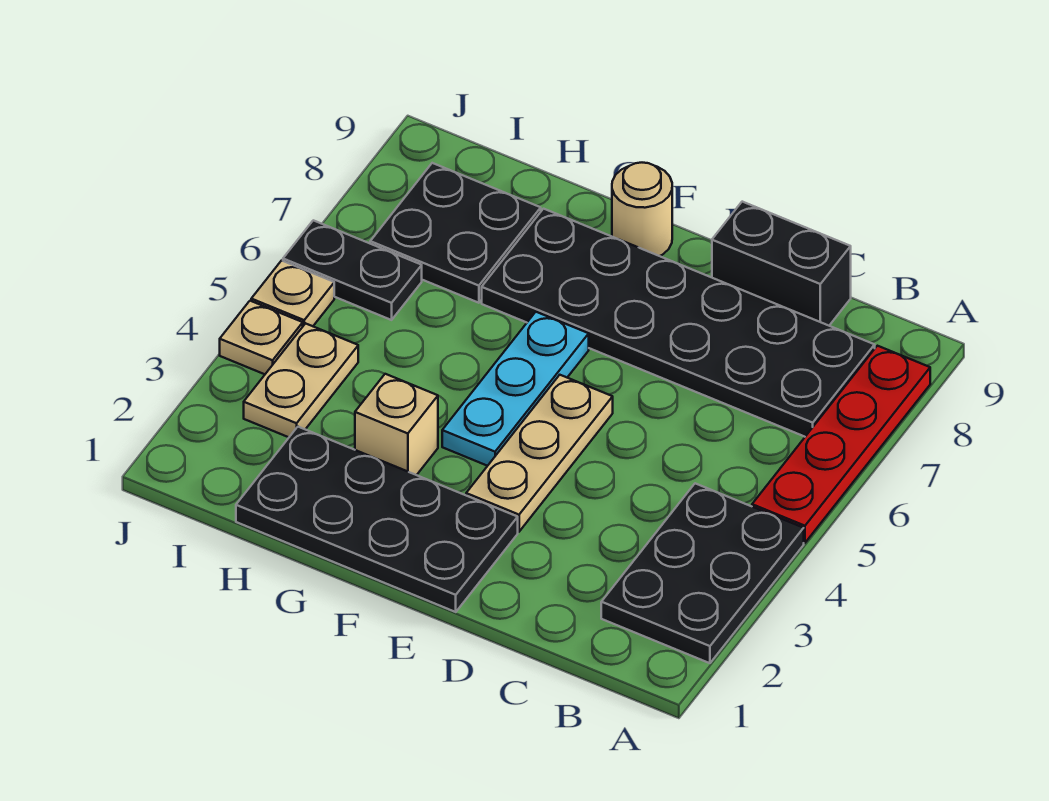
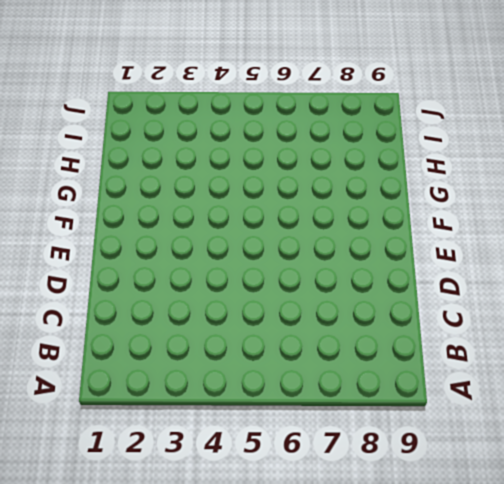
none -> black 2x3 plate [601,483,804,663]
none -> red 1x4 plate [752,346,930,543]
none -> black 2x6 plate [482,209,875,437]

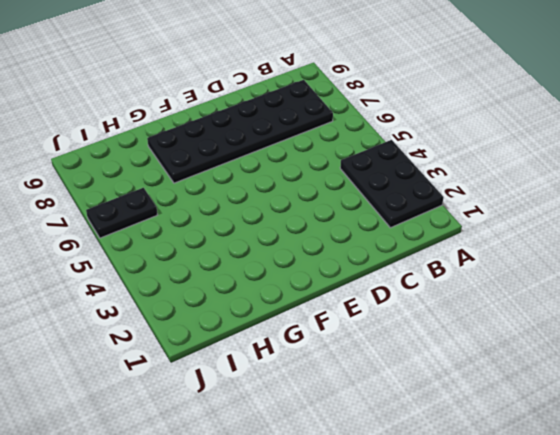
none -> red 1x4 plate [752,346,930,543]
none -> black 1x2 brick [712,202,851,326]
none -> black 2x4 plate [236,427,518,612]

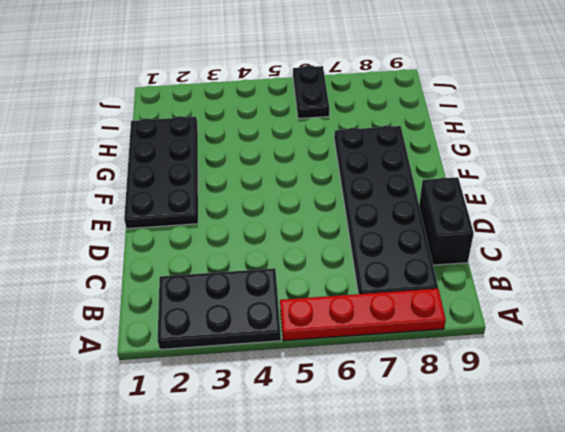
none -> tan 1x3 plate [466,375,613,532]
none -> cyan 1x3 plate [442,312,589,466]
none -> tan 1x1 round brick [612,163,672,256]

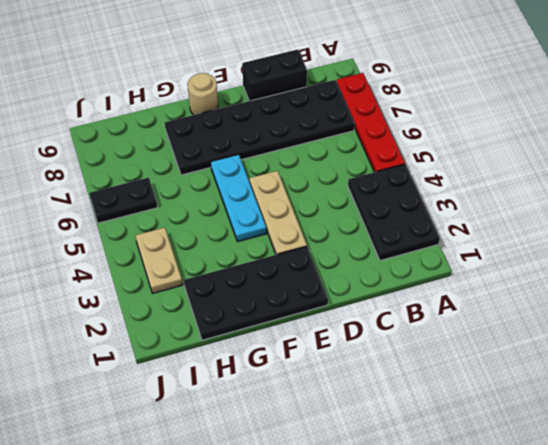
none -> tan 1x1 brick [355,374,438,475]
none -> black 2x2 plate [370,163,541,303]
none -> tan 1x1 plate [220,301,303,374]

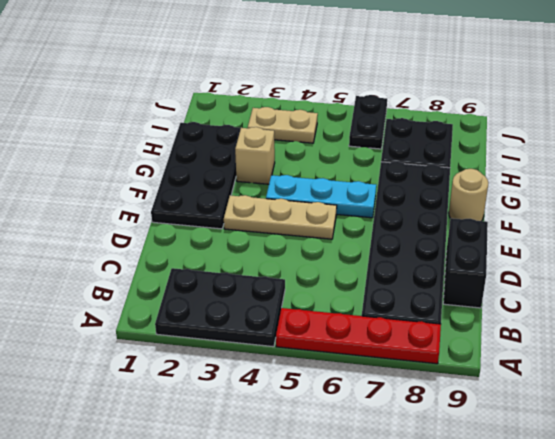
none -> tan 1x1 plate [220,301,303,374]
none -> tan 1x1 plate [251,261,334,326]

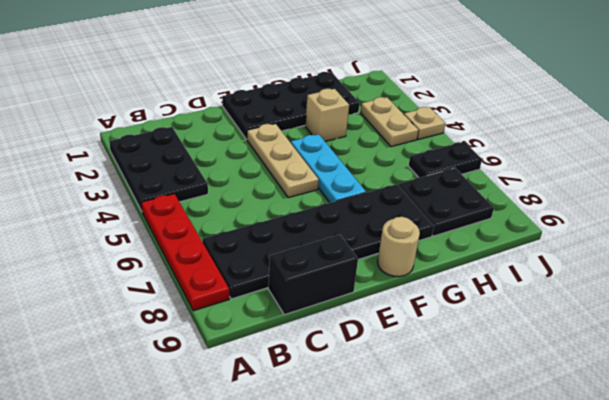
none -> tan 1x1 plate [251,261,334,326]

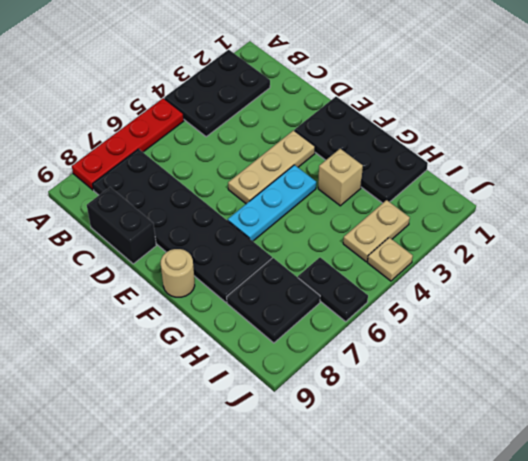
none -> tan 1x1 plate [251,261,334,326]

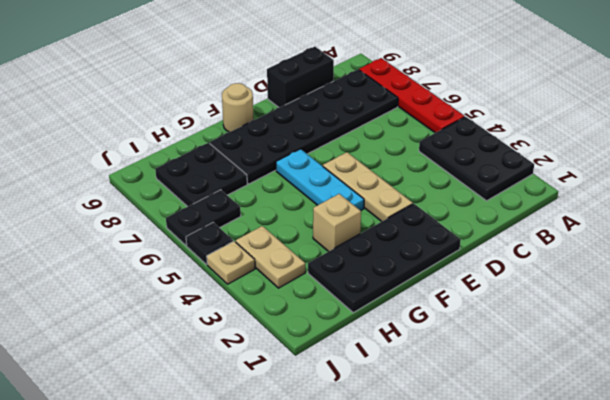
black 1x1 plate [186,222,233,264] -> tan 1x1 plate [251,261,334,326]

